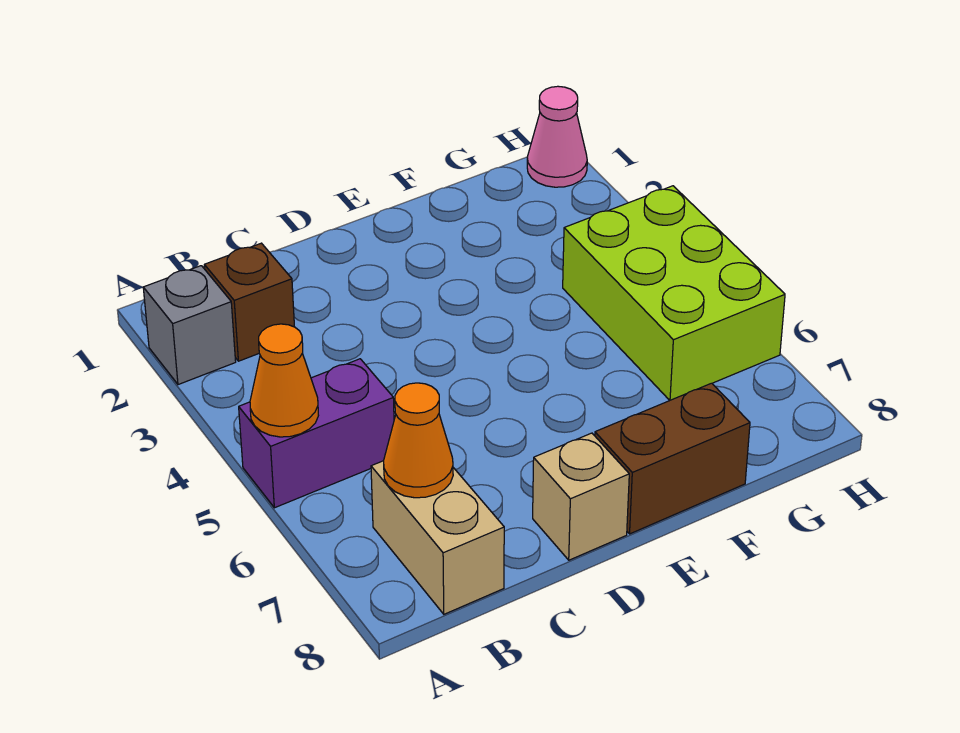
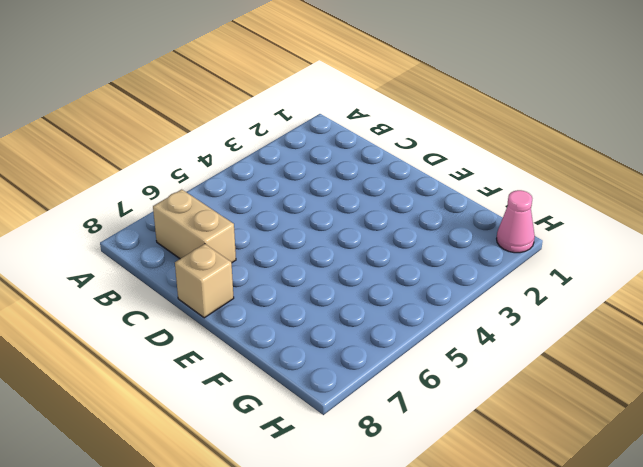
tan 1x2 brick [153,189,236,262] -> tan 1x2 brick turned to [371,461,504,614]
none -> grey 1x1 brick [143,266,236,385]
none -> purple 1x2 brick [239,359,394,508]

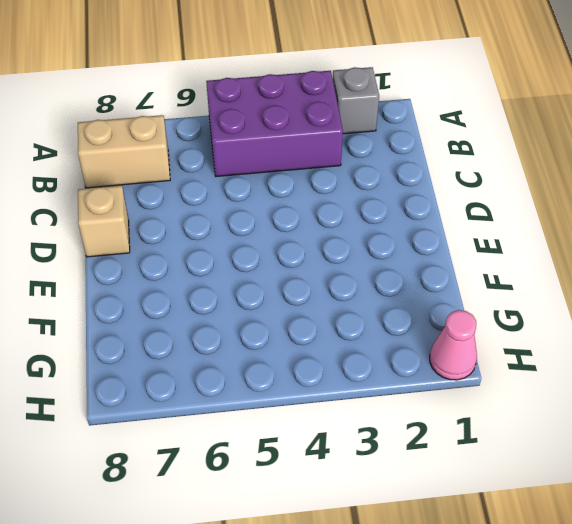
purple 2x3 brick [206,71,343,177] -> purple 1x2 brick [239,359,394,508]
none -> brown 1x1 brick [204,243,294,361]
none -> brown 1x2 brick [594,383,750,534]

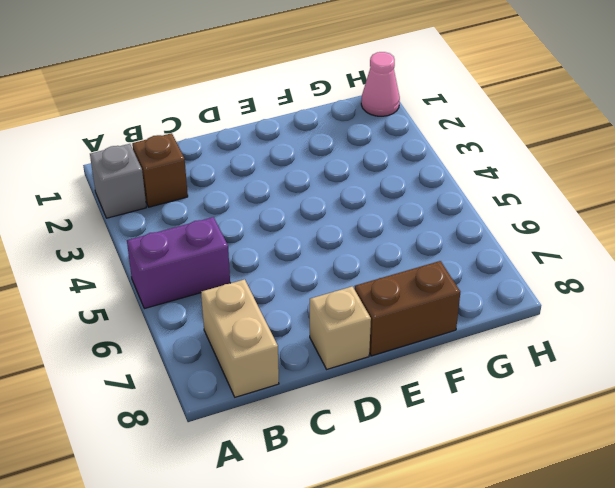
none -> lime 2x3 brick [563,186,785,400]
none -> orange 1x1 cone [250,324,318,437]

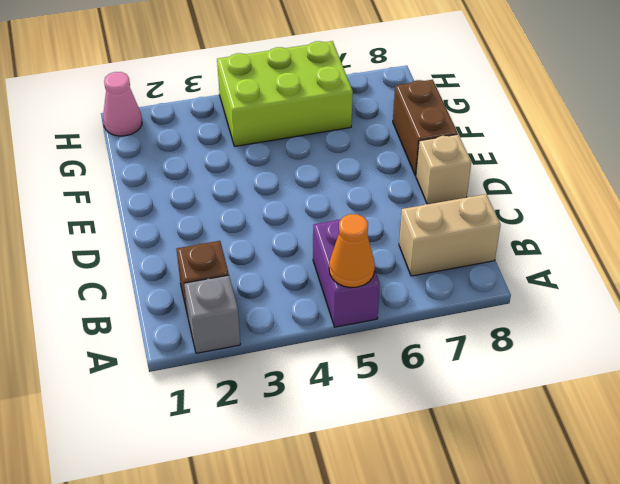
none -> orange 1x1 cone [384,383,453,498]

